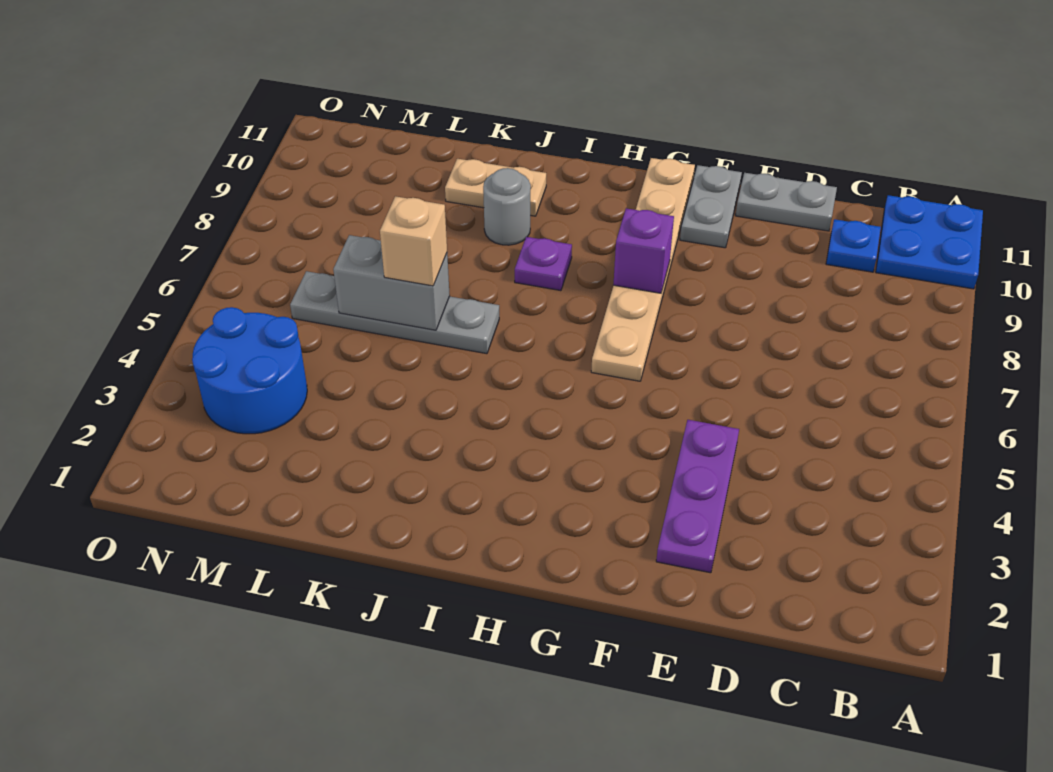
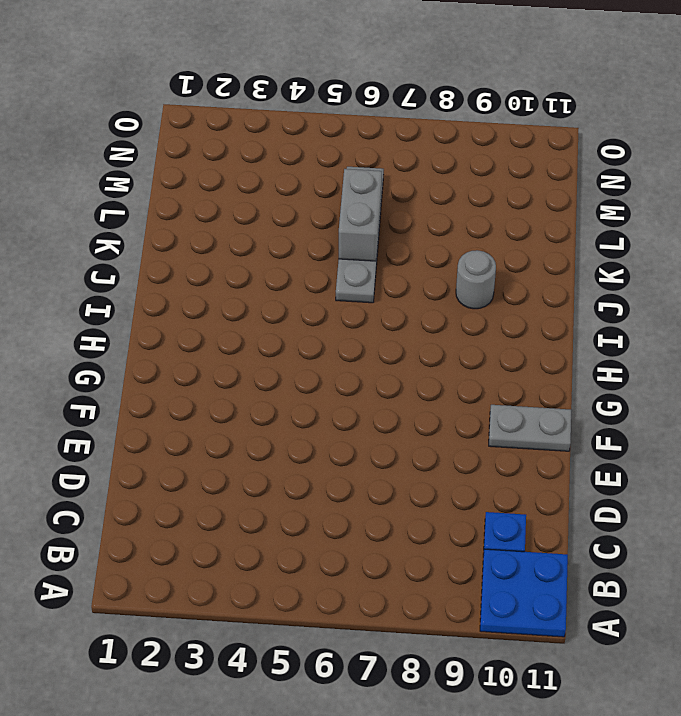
none -> grey 1x2 plate [736,173,837,231]
none -> purple 1x3 plate [656,420,739,573]
none -> tan 1x6 plate [591,158,695,381]

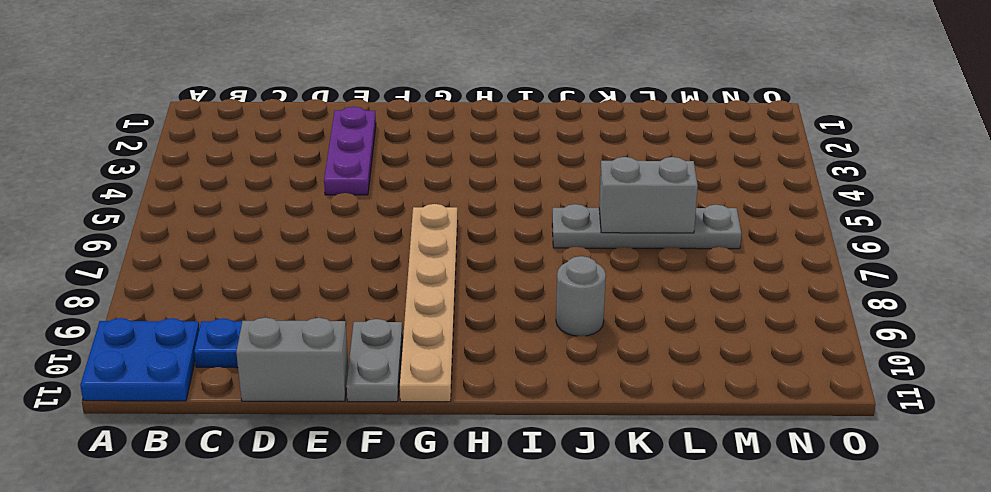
grey 1x2 brick [236,318,348,402] -> grey 1x2 plate [736,173,837,231]
none -> purple 1x1 plate [515,237,572,291]
none -> tan 1x2 plate [445,159,546,216]
none -> blue 2x2 round brick [192,307,307,434]

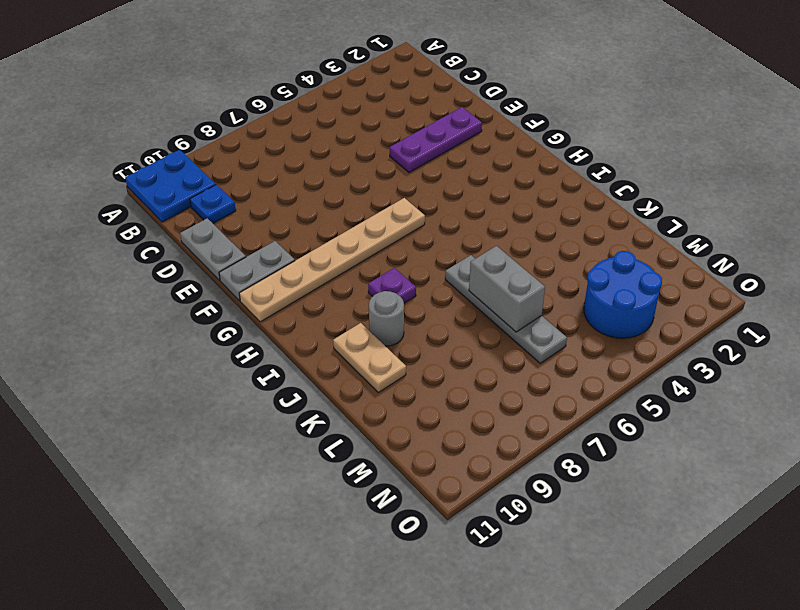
none -> purple 1x1 brick [613,208,674,293]
none -> tan 1x1 brick [380,196,447,286]

